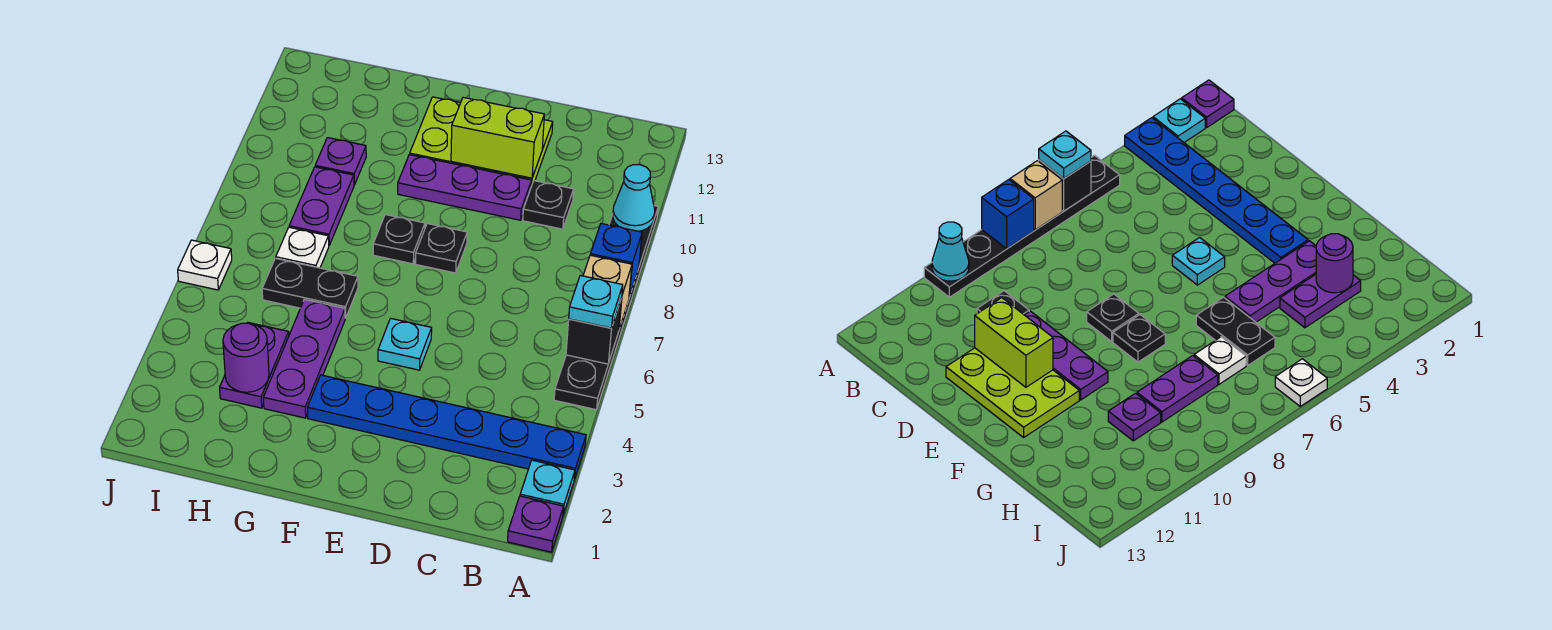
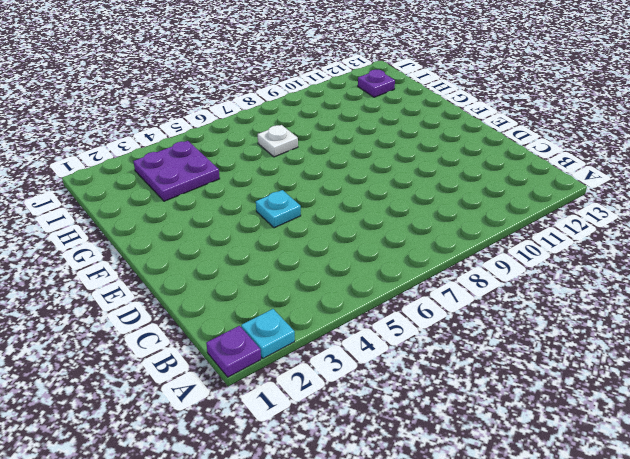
purple 2x2 plate [133,141,220,201] -> purple 1x2 plate [220,323,289,408]
purple 1x1 plate [358,69,395,97] -> purple 1x1 plate moved to [315,138,366,185]
none -> blue 1x6 plate [307,375,586,479]
none -> black 1x6 plate [554,206,658,410]
none -> black 1x1 plate [523,181,574,229]

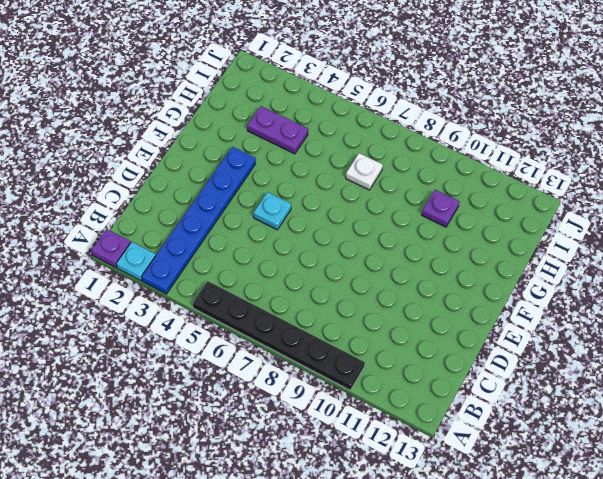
none -> black 1x1 plate [523,181,574,229]
none -> purple 1x3 plate [398,155,532,220]
none -> lime 2x3 plate [410,97,553,186]

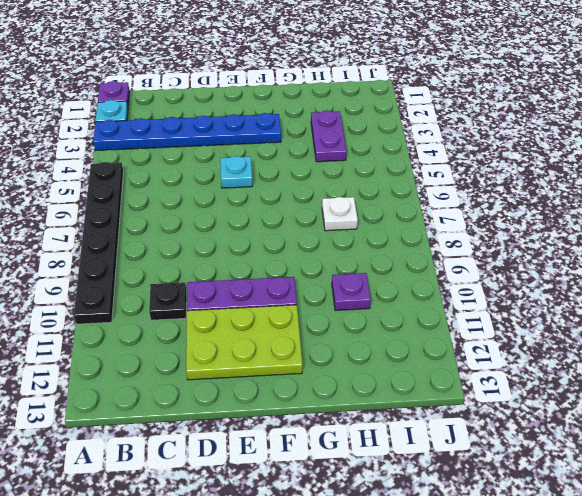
none -> black 1x1 plate [415,223,467,273]
none -> black 1x1 plate [373,215,425,264]
none -> purple 1x3 plate [263,299,345,418]

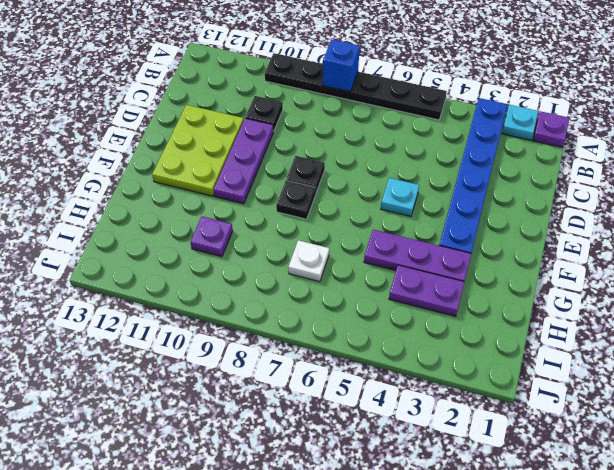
none -> black 1x2 plate [262,258,358,318]
none -> purple 1x2 plate [289,167,354,245]
none -> white 1x1 plate [178,240,232,290]

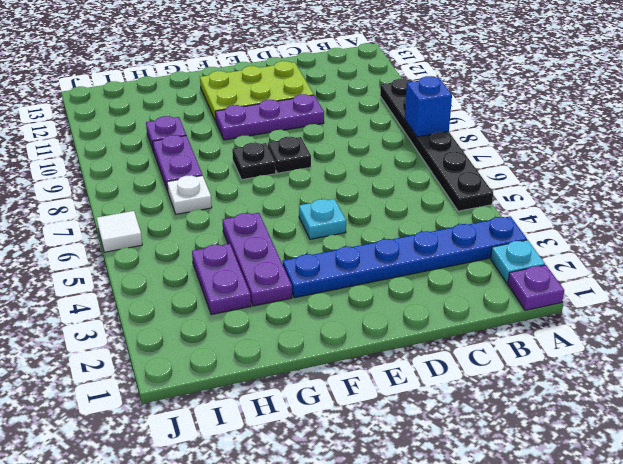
white 1x1 tile [97,211,142,252] -> white 1x1 plate [178,240,232,290]
none -> black 1x1 plate [523,181,574,229]
none -> black 1x2 plate [262,258,358,318]
none -> black 1x1 brick [566,298,622,364]

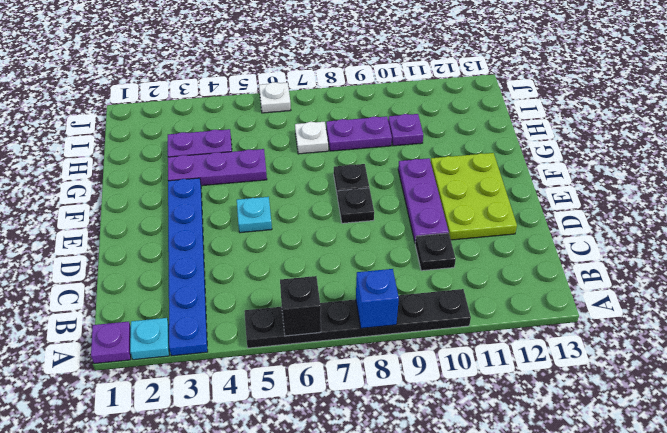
none -> black 1x2 plate [262,258,358,318]
none -> tan 1x1 brick [583,255,632,329]
none -> cyan 1x1 cone [613,165,655,231]

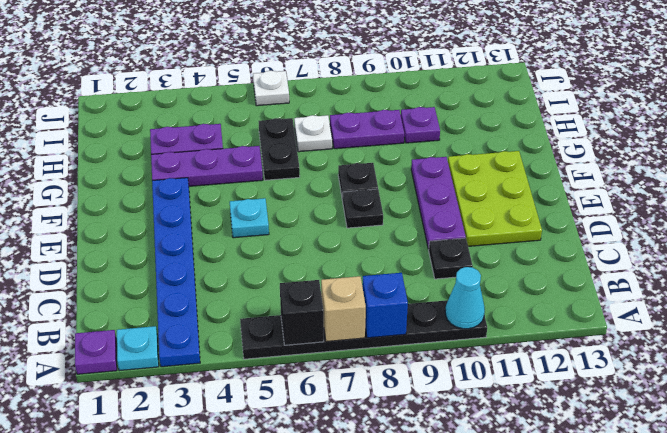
none -> lime 1x2 brick [451,97,544,178]
none -> purple 1x1 round brick [223,323,269,392]
none -> cyan 1x1 plate [569,275,623,328]

